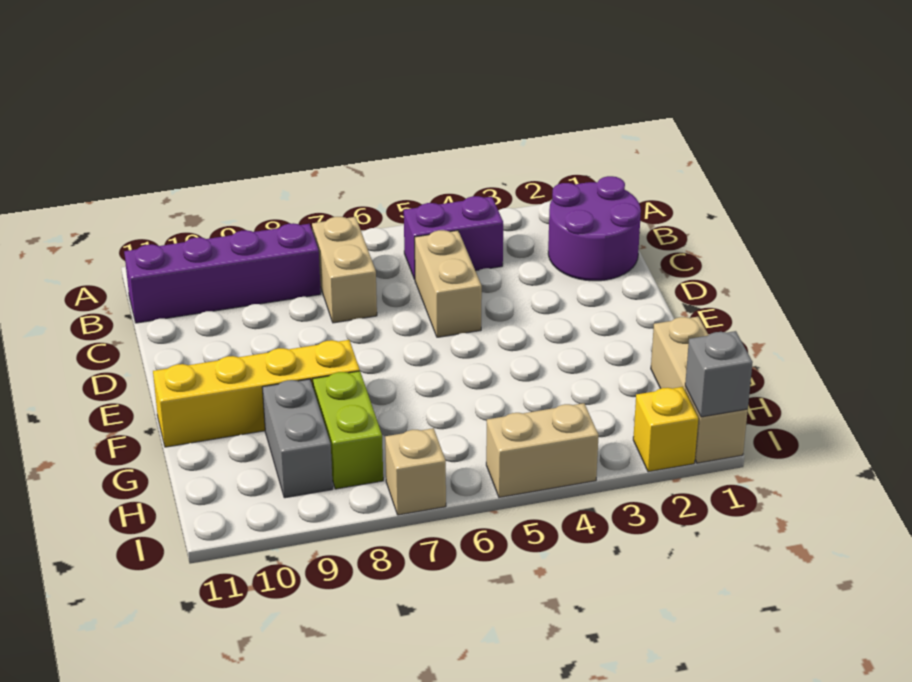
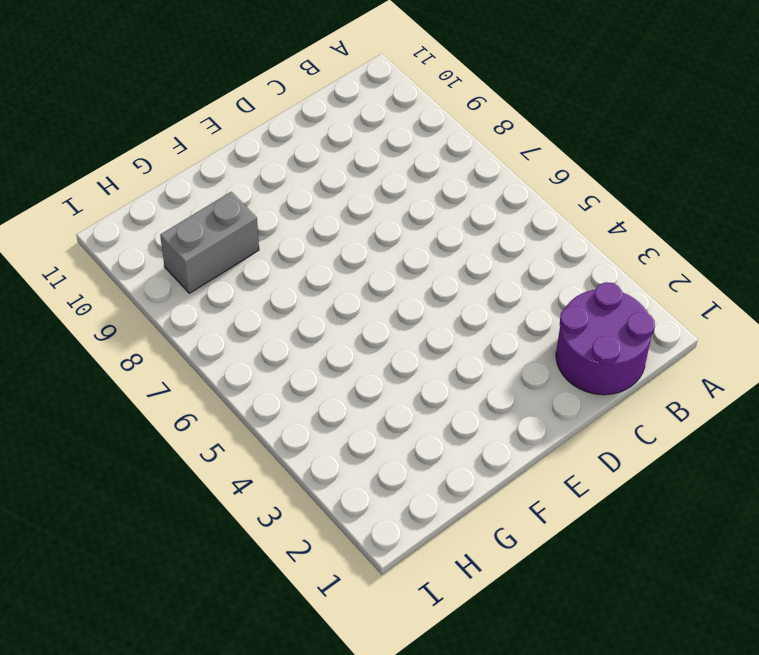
none -> purple 1x2 brick [404,196,503,279]
none -> tan 1x2 brick [312,217,377,323]
none -> purple 1x4 brick [124,223,321,323]

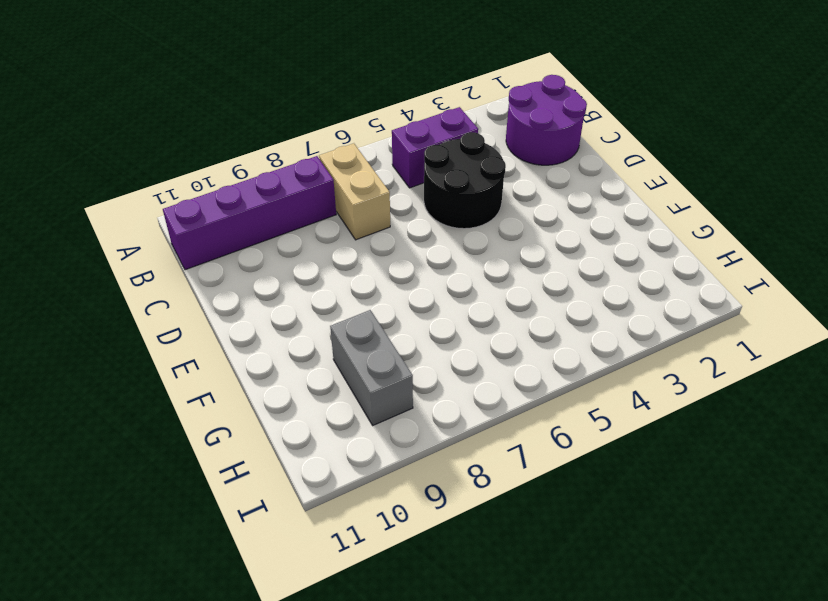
black 2x2 round brick [424,132,506,229] -> tan 1x2 brick [415,230,482,337]
none -> yellow 1x4 brick [153,340,360,447]
none -> tan 1x3 brick [651,317,748,463]
none -> lime 1x2 brick [313,371,383,489]

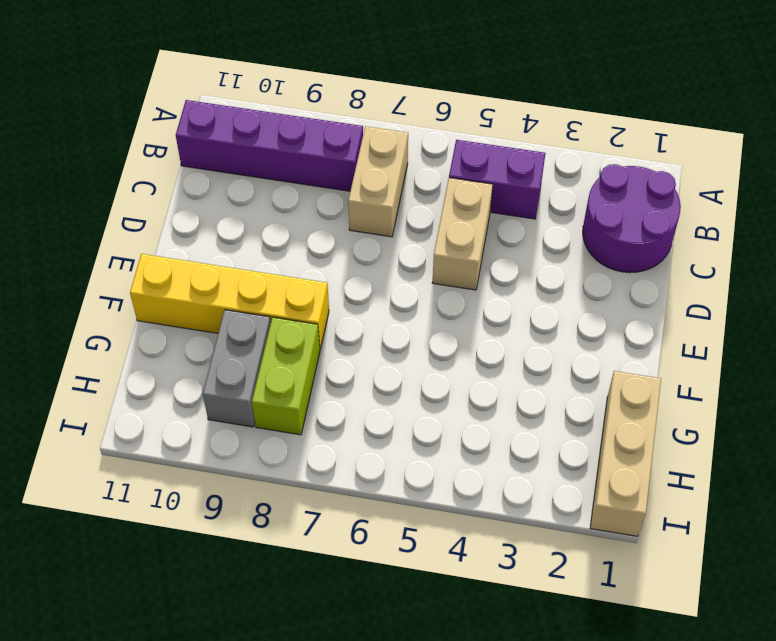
none -> yellow 1x1 brick [633,387,698,472]
none -> tan 1x2 brick [486,403,599,497]
none -> tan 1x1 brick [385,428,446,515]

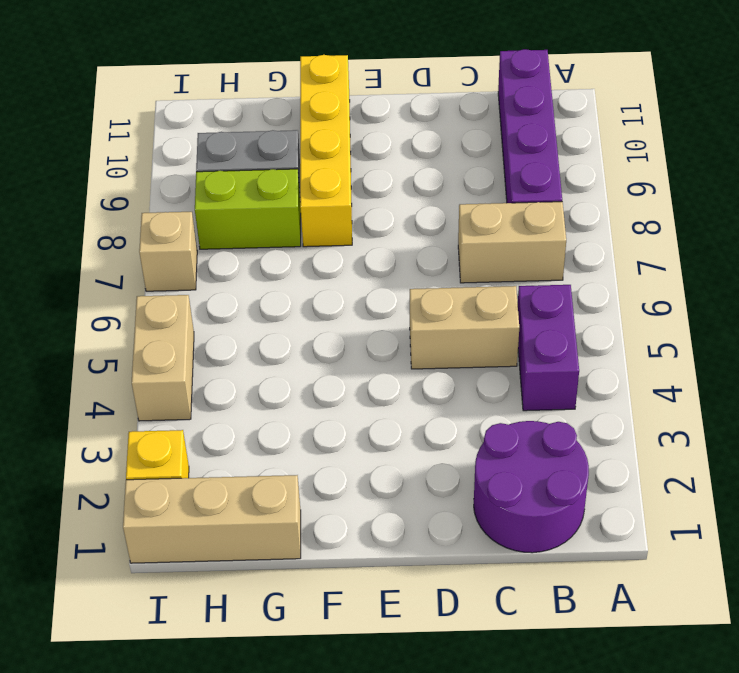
none -> grey 1x1 brick [685,331,753,417]

